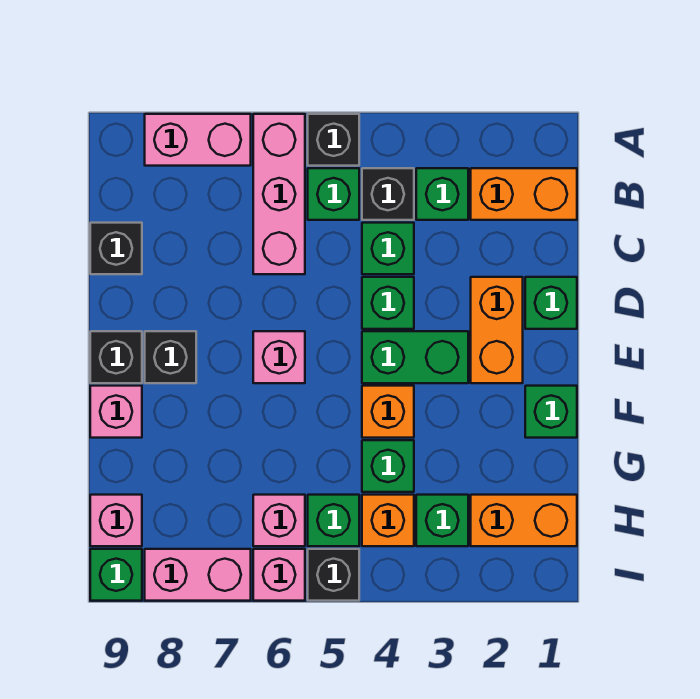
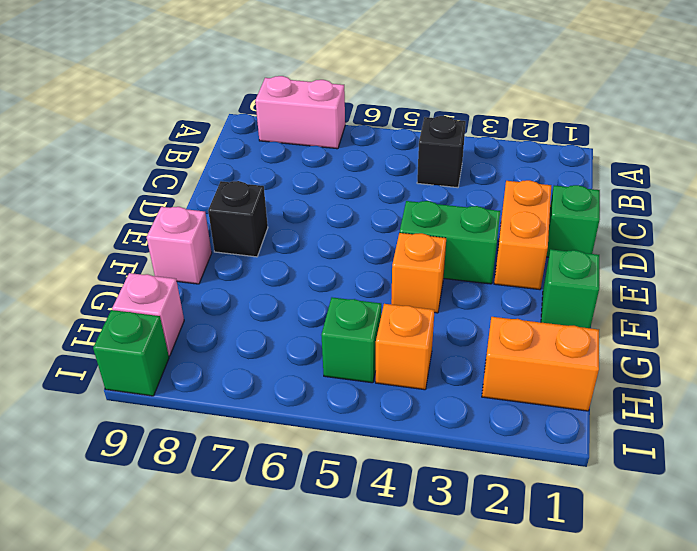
none -> black 1x1 brick [308,114,359,166]
none -> pink 1x3 brick [253,114,305,274]
none -> orange 1x2 brick [471,168,577,220]
none -> green 1x1 brick [416,168,468,220]

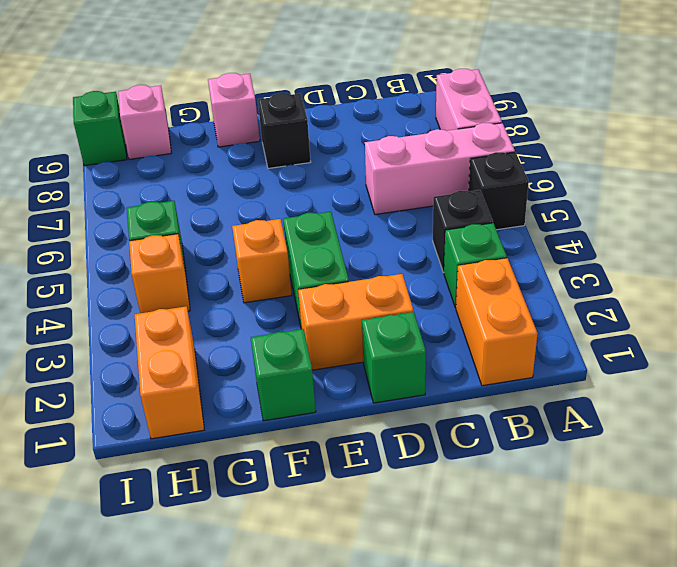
none -> green 1x1 brick [308,168,359,220]
none -> green 1x1 brick [362,223,414,274]
none -> black 1x1 brick [90,223,142,274]
none -> green 1x1 brick [362,277,414,329]

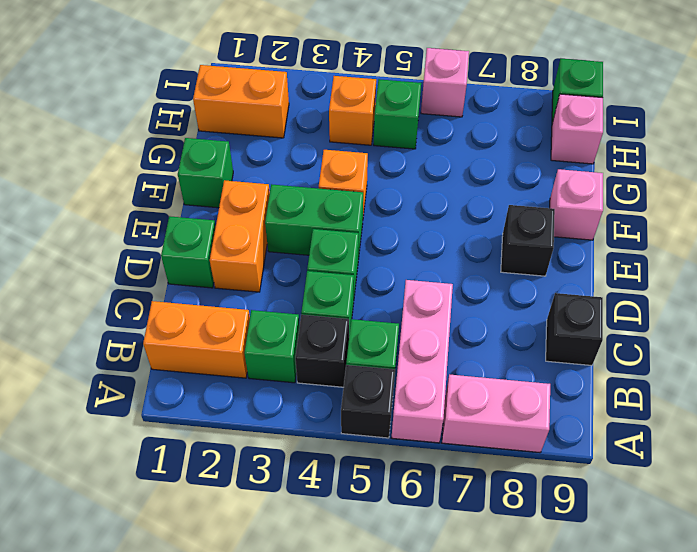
none -> pink 1x1 brick [253,331,305,383]
none -> black 1x1 brick [90,331,142,383]
none -> green 1x1 brick [362,440,414,492]
none -> green 1x1 brick [416,495,468,546]

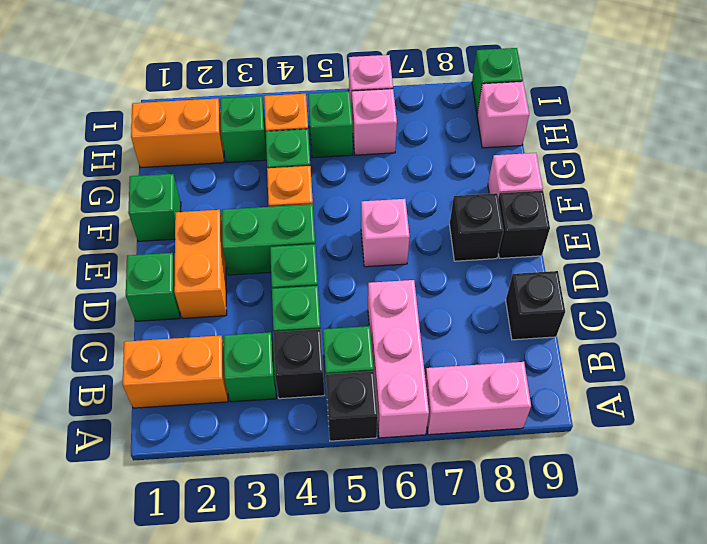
none -> black 1x1 brick [308,549,359,601]
none -> pink 1x2 brick [145,549,251,601]

